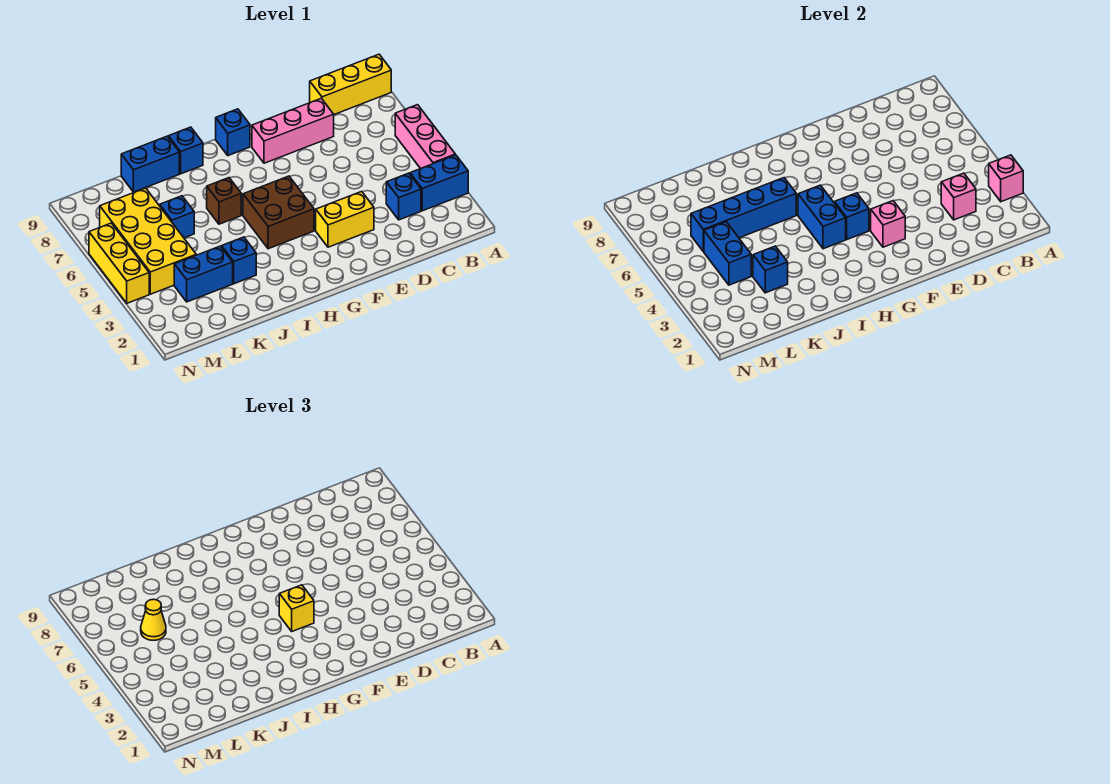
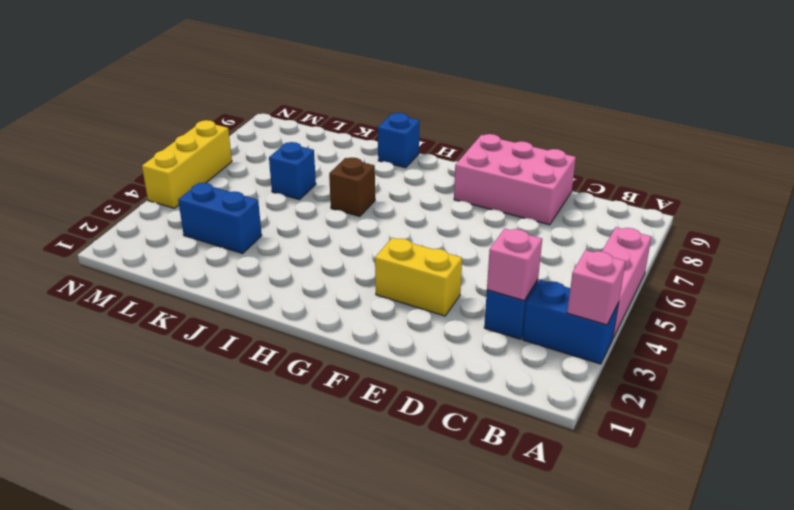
pink 2x3 brick [454,134,576,225] -> pink 1x3 brick [252,98,334,163]
none -> yellow 1x3 brick [310,54,391,114]
none -> brown 2x2 brick [243,176,314,249]
none -> blue 1x1 brick [216,109,250,156]

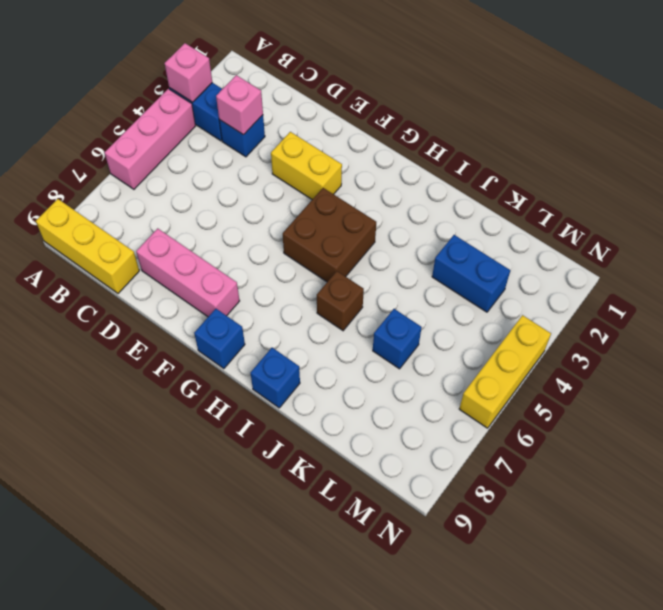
none -> blue 1x1 brick [222,237,256,284]
none -> blue 1x2 brick [121,136,179,192]
none -> yellow 2x4 brick [100,188,196,294]

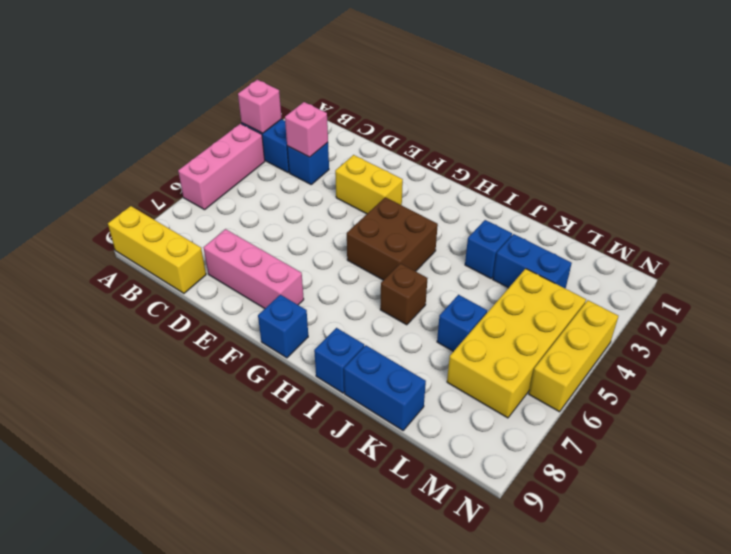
none -> pink 1x1 brick [871,201,905,247]
none -> blue 1x1 brick [834,193,869,239]
none -> blue 1x2 brick [798,185,846,249]

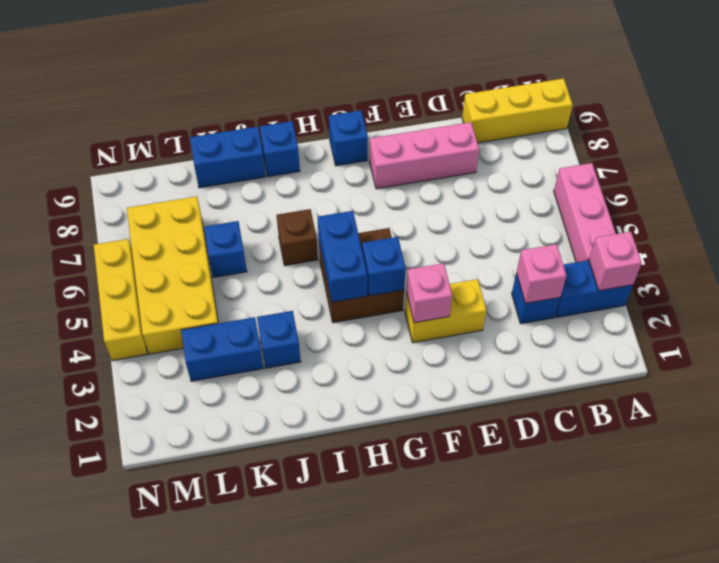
none -> blue 1x4 brick [691,178,796,252]
none -> blue 1x1 brick [753,246,788,293]
none -> blue 1x2 brick [704,222,751,285]

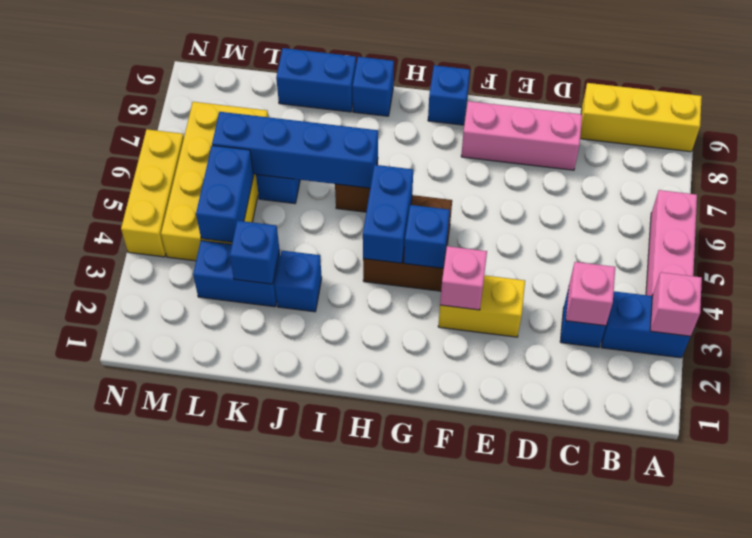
none -> yellow 1x1 brick [279,585,314,631]
none -> yellow 1x1 cone [141,599,166,640]

